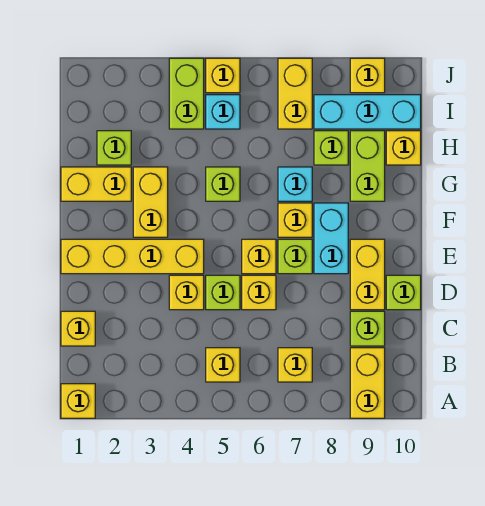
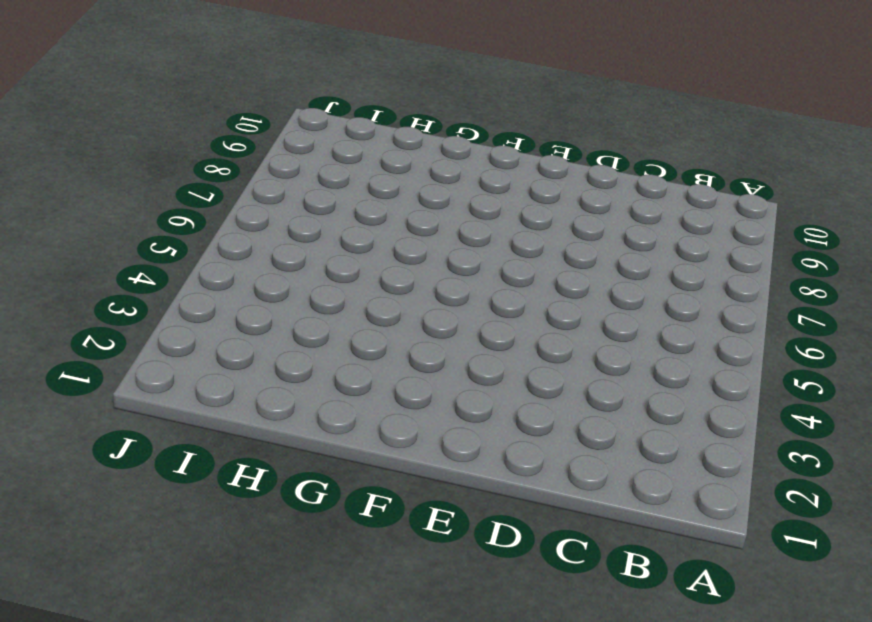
none -> yellow 1x1 brick [61,384,95,418]
none -> yellow 1x2 brick [350,348,385,418]
none -> yellow 1x1 brick [206,348,240,382]
none -> yellow 1x1 brick [278,348,312,382]

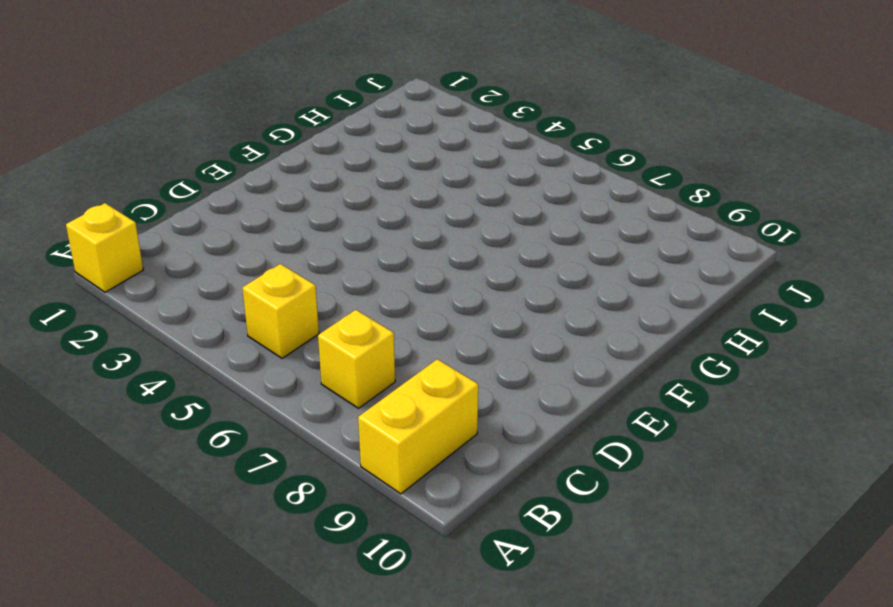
none -> yellow 1x1 brick [61,311,95,346]
none -> lime 1x1 brick [350,311,385,346]
none -> yellow 1x1 brick [169,275,204,310]
none -> lime 1x1 brick [206,275,240,310]

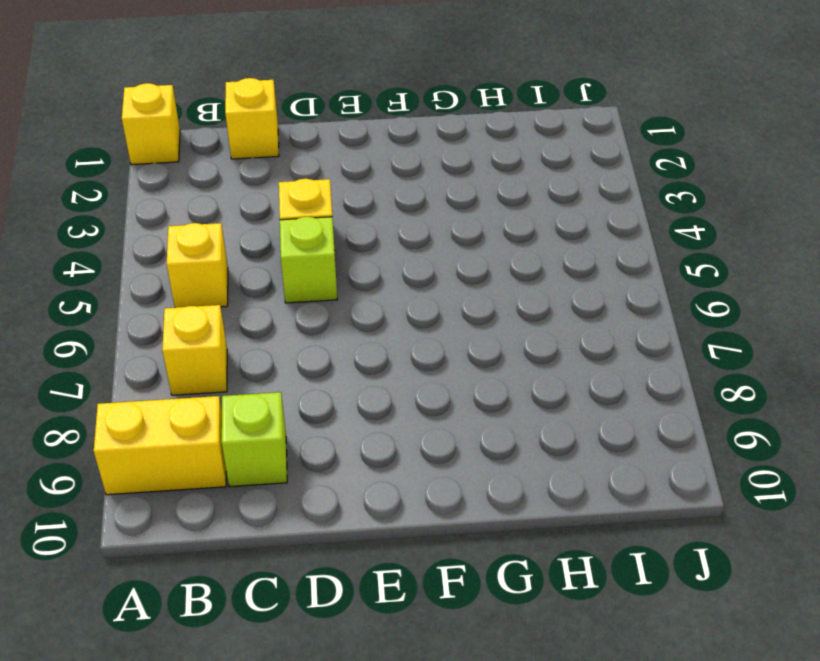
none -> yellow 1x1 brick [242,275,276,310]
none -> yellow 1x2 brick [350,239,385,310]
none -> lime 1x1 brick [386,275,421,310]
none -> yellow 1x4 brick [61,239,204,274]

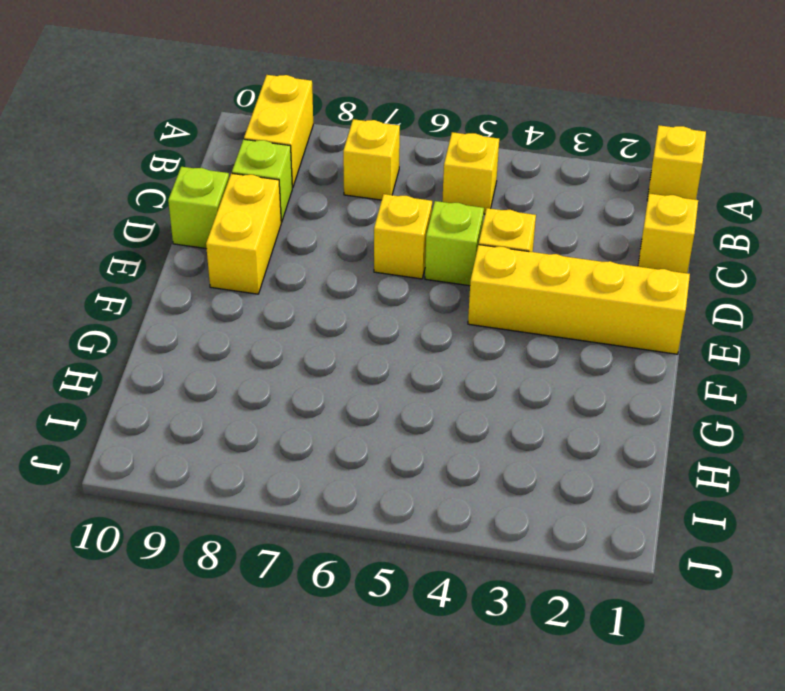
none -> yellow 1x1 brick [242,239,276,274]
none -> lime 1x1 brick [278,239,312,274]
none -> cyan 1x2 brick [314,203,348,274]
none -> yellow 1x2 brick [133,167,168,237]

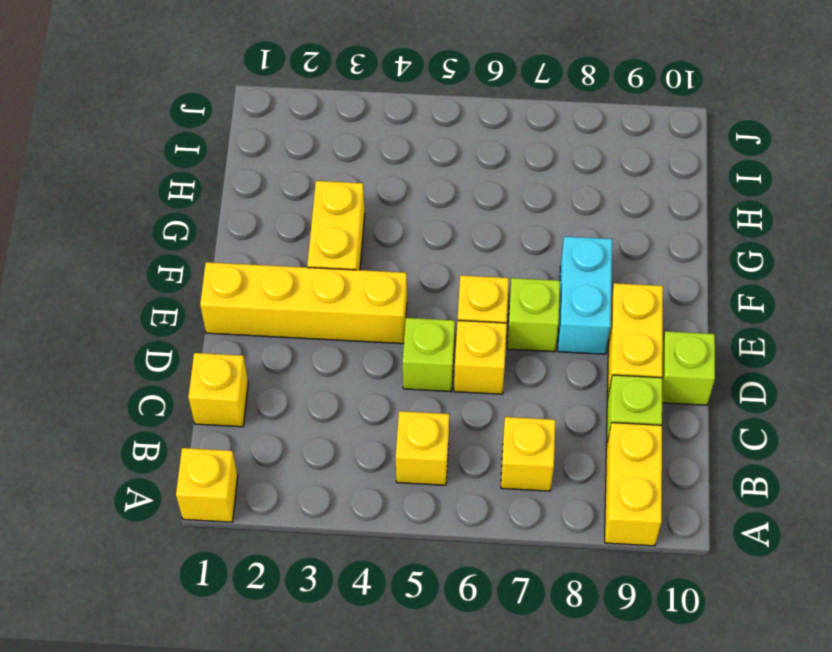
none -> yellow 1x1 brick [169,275,204,310]
none -> yellow 1x1 brick [278,203,312,237]
none -> yellow 1x2 brick [61,167,131,201]
none -> lime 1x1 brick [206,167,240,201]

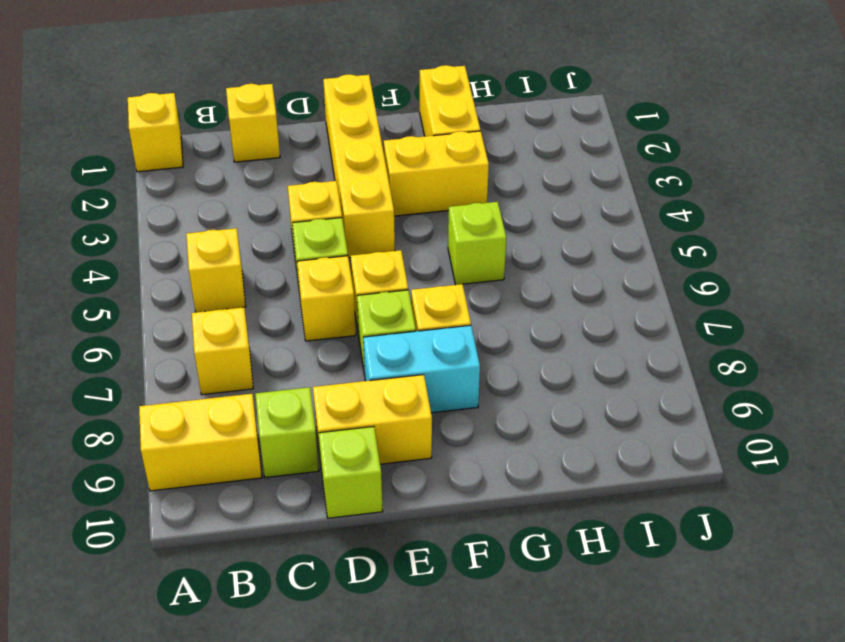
none -> cyan 1x1 brick [278,167,312,201]
none -> lime 1x2 brick [350,131,385,201]
none -> lime 1x1 brick [97,131,131,165]
none -> lime 1x1 brick [314,131,348,165]

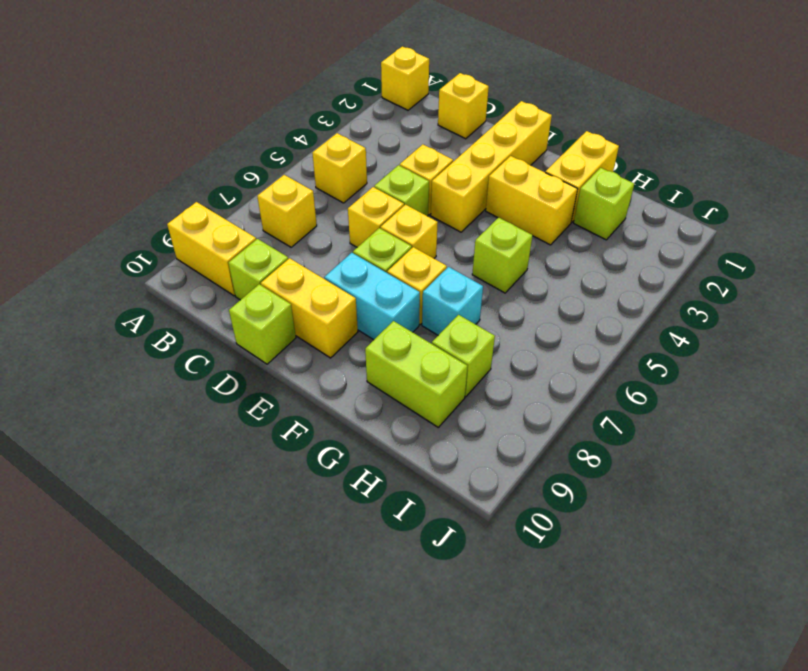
none -> yellow 1x1 brick [386,131,421,165]
none -> lime 1x2 brick [169,58,204,129]
none -> cyan 1x1 brick [206,95,240,129]
none -> yellow 1x2 brick [278,58,312,129]

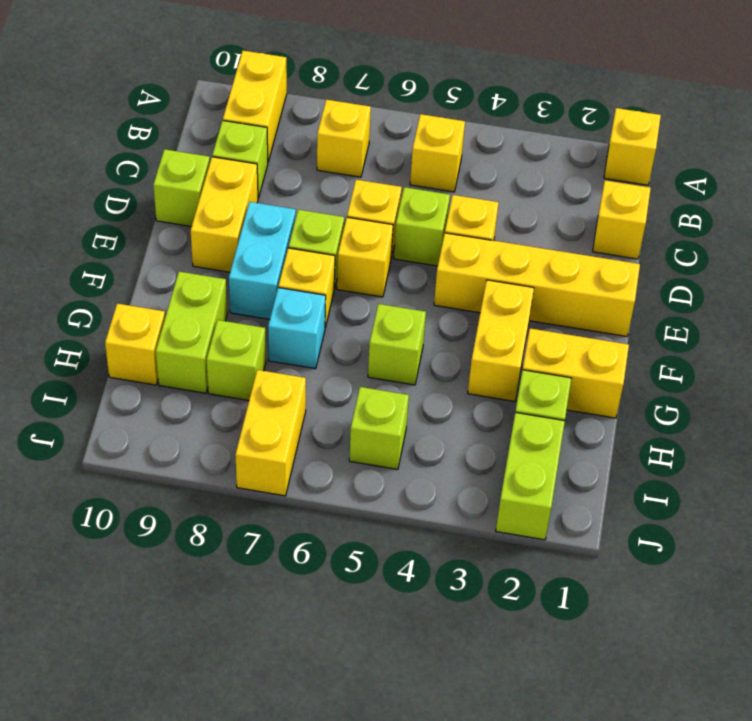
lime 1x2 brick [496,412,565,540] -> lime 1x2 brick moved to [169,58,204,129]
lime 1x1 brick [349,387,409,469] -> cyan 1x1 brick [206,95,240,129]
none -> cyan 1x3 brick [314,95,421,129]
none -> yellow 1x1 brick [206,58,240,93]
none -> yellow 1x1 brick [350,58,385,93]

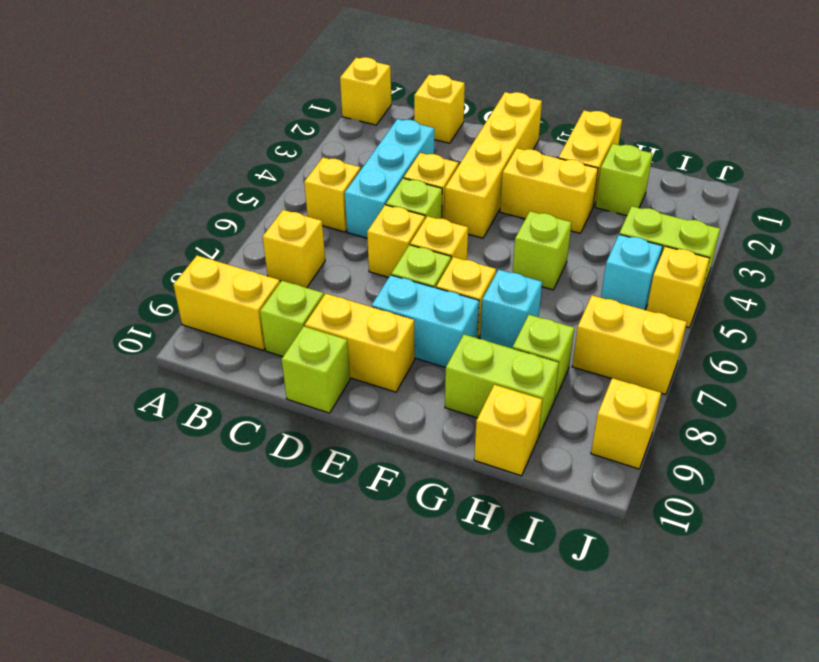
cyan 1x3 brick [345,119,434,238] -> cyan 1x3 brick moved to [314,95,421,129]

